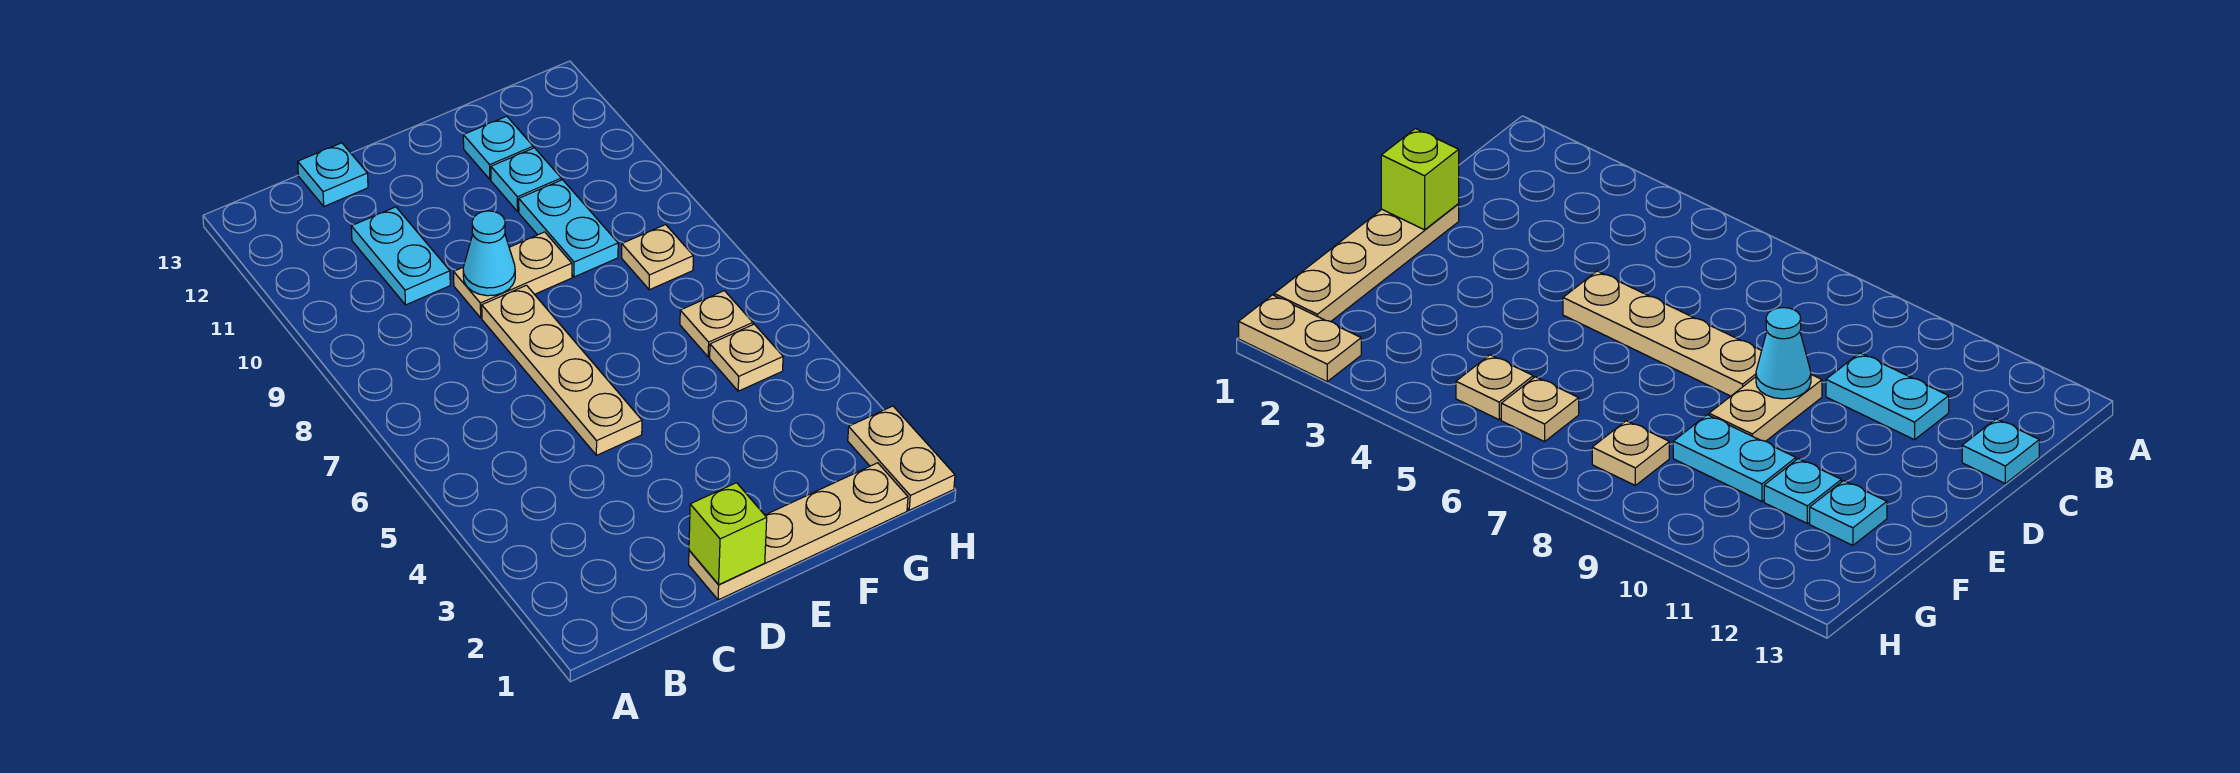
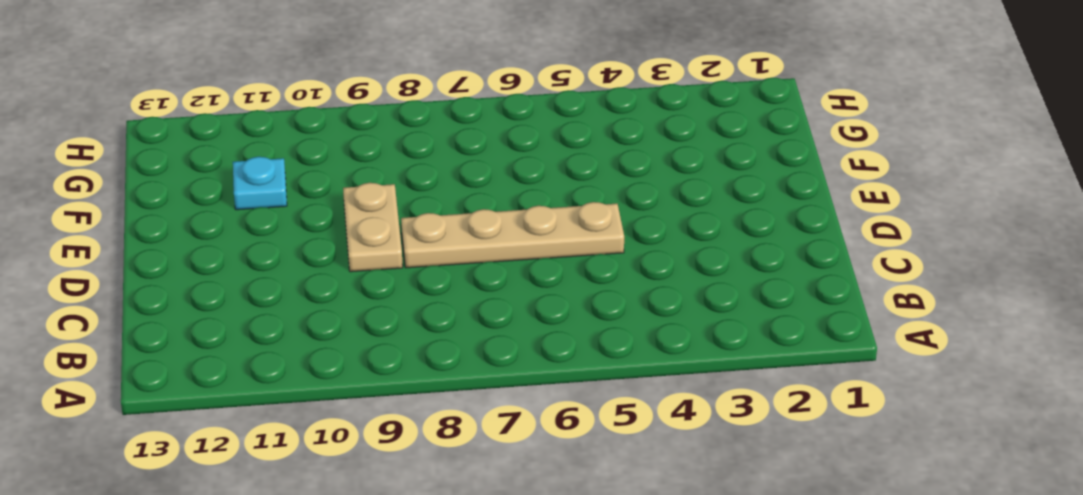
none -> cyan 1x2 plate [351,207,450,305]
none -> cyan 1x1 plate [298,143,368,206]
none -> tan 1x4 plate [689,463,908,600]

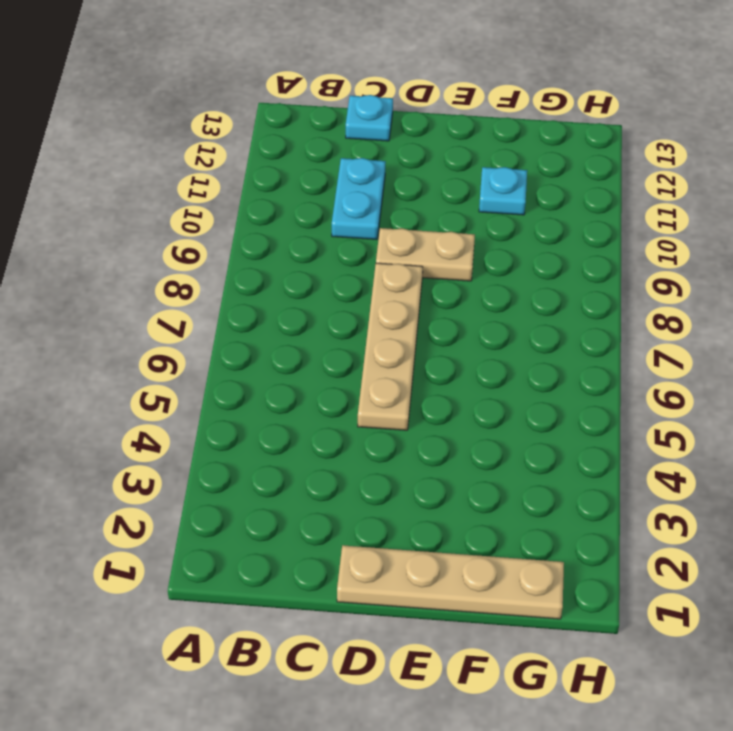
none -> cyan 1x2 plate [519,180,618,277]
none -> cyan 1x1 plate [463,116,533,179]
none -> tan 1x1 plate [710,324,783,391]

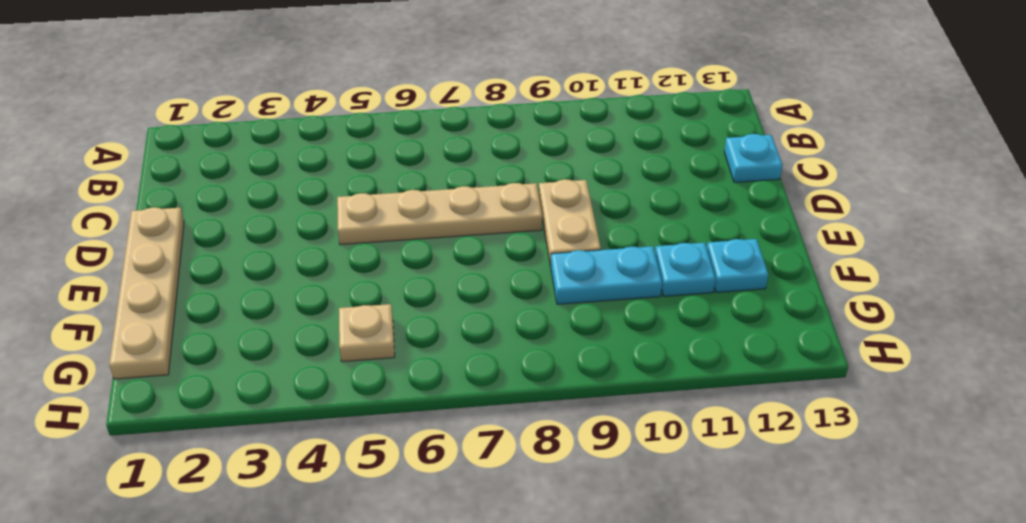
none -> cyan 1x2 plate [351,207,450,305]
none -> tan 1x1 plate [680,291,753,357]
none -> tan 1x1 plate [622,225,693,290]

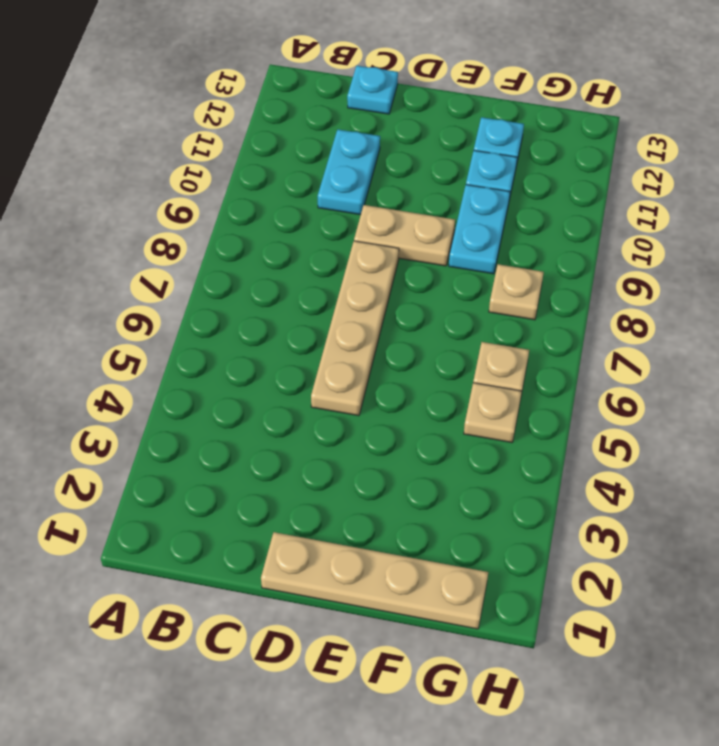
none -> tan 1x2 plate [848,406,955,510]
none -> lime 1x1 brick [689,483,767,585]
none -> cyan 1x1 cone [463,211,515,296]

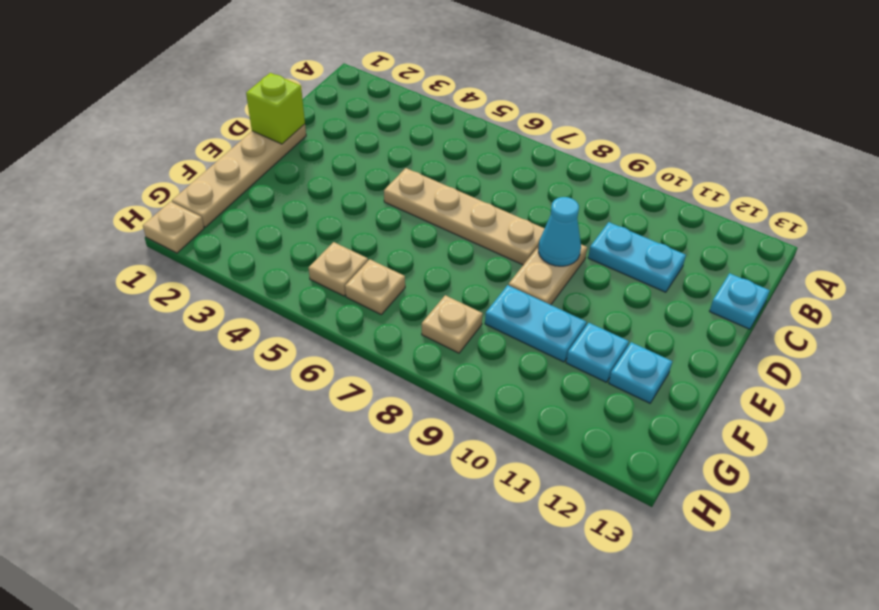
tan 1x1 plate [143,202,204,253] -> tan 1x2 plate [848,406,955,510]

